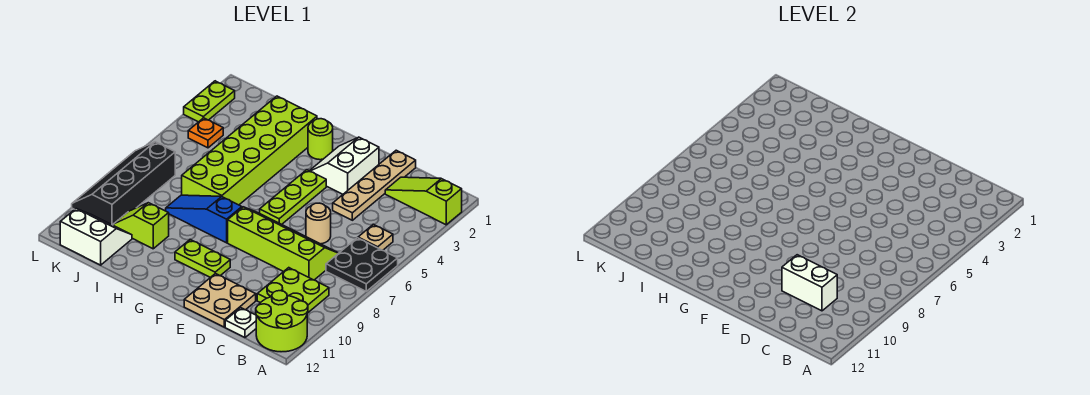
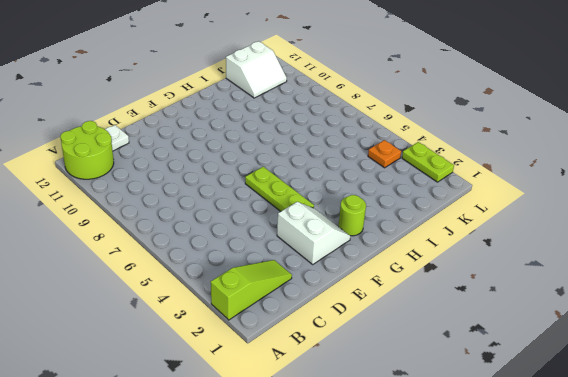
none -> black 2x2 plate [326,238,398,291]
none -> tan 1x1 plate [358,224,393,250]
none -> lime 2x2 plate [257,268,329,313]

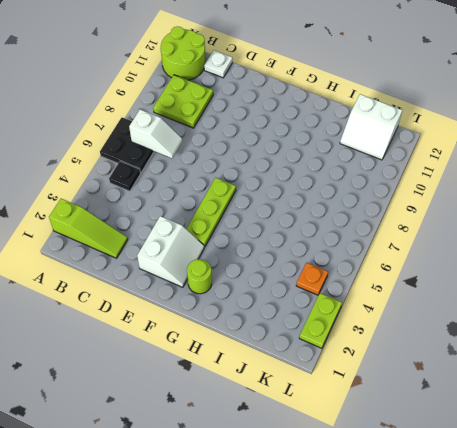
black 1x1 plate [109,161,140,191] -> tan 1x1 plate [358,224,393,250]
white 1x2 slope [129,110,182,158] -> none
none -> lime 2x4 slope [228,207,338,280]
none -> tan 1x4 plate [333,150,416,220]
none -> tan 1x1 round brick [306,203,331,244]

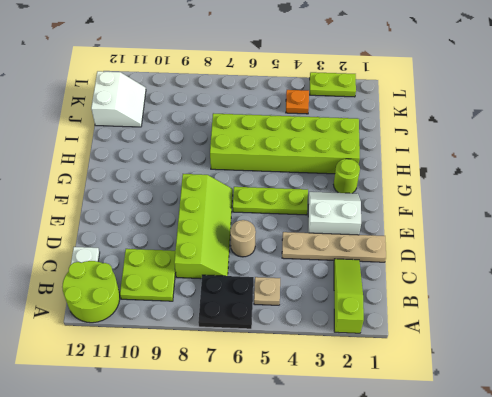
none -> tan 2x2 plate [184,273,256,327]
none -> lime 1x2 plate [175,239,230,278]
none -> blue 1x3 slope [166,195,242,243]

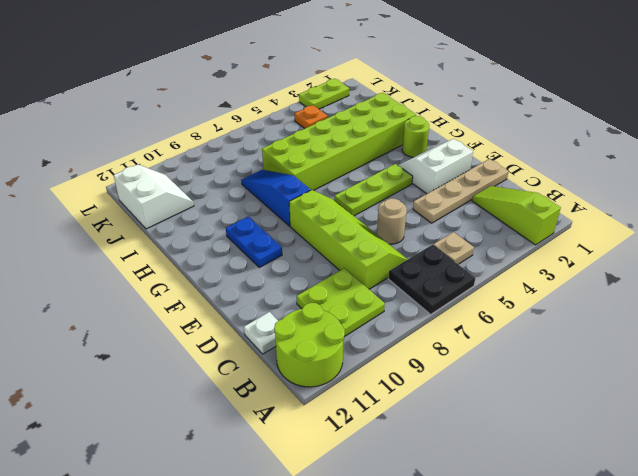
blue 1x2 plate [226,216,282,267] -> lime 1x2 plate [175,239,230,278]
none -> tan 2x2 plate [184,273,256,327]
none -> lime 1x2 slope [113,203,169,249]
none -> black 2x4 slope [72,142,175,225]

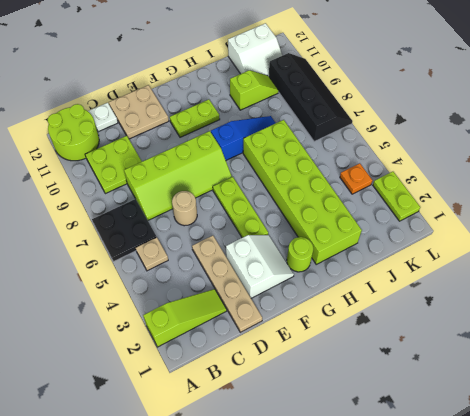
none -> white 1x2 brick [782,255,837,311]

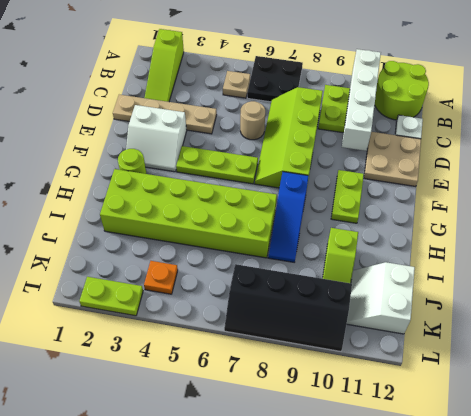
white 1x4 brick [342,49,381,151] -> white 1x2 brick [782,255,837,311]

